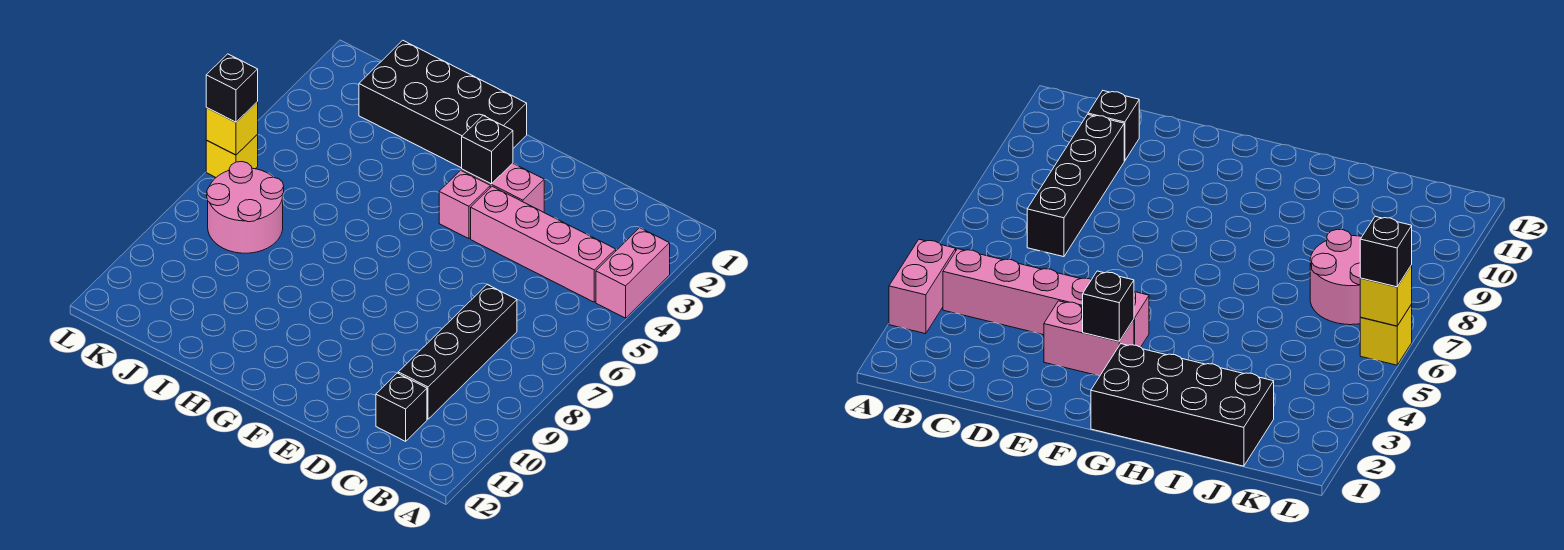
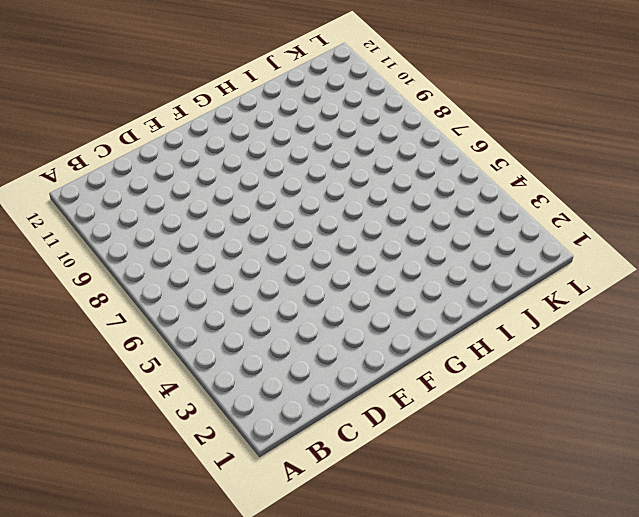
none -> pink 1x2 brick [596,228,670,318]
none -> pink 1x4 brick [471,186,616,302]
none -> black 1x4 brick [398,284,517,419]

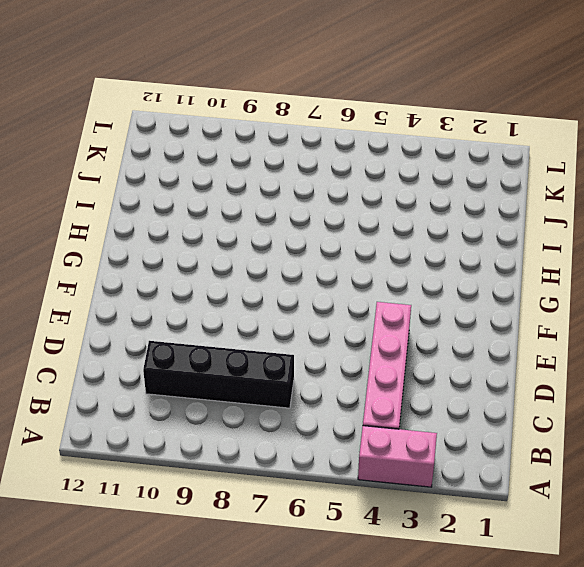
none -> black 1x1 brick [376,373,427,441]
none -> pink 1x2 brick [461,163,544,212]
none -> pink 1x1 brick [439,170,490,239]

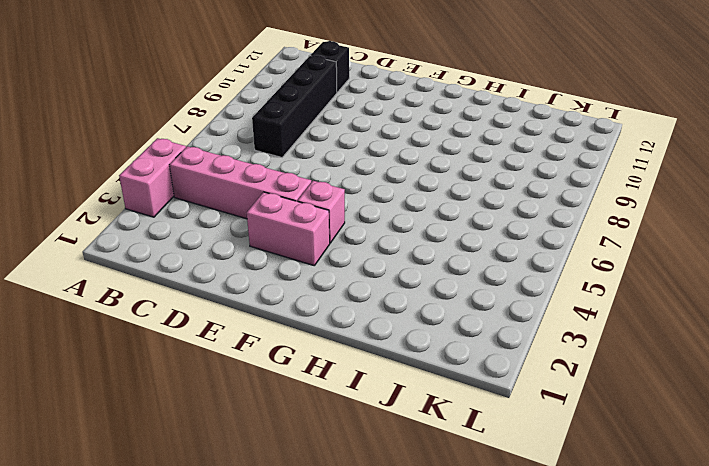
none -> black 2x4 brick [359,40,527,168]
none -> pink 2x2 round brick [207,162,284,253]
none -> yellow 1x1 brick [206,134,258,177]

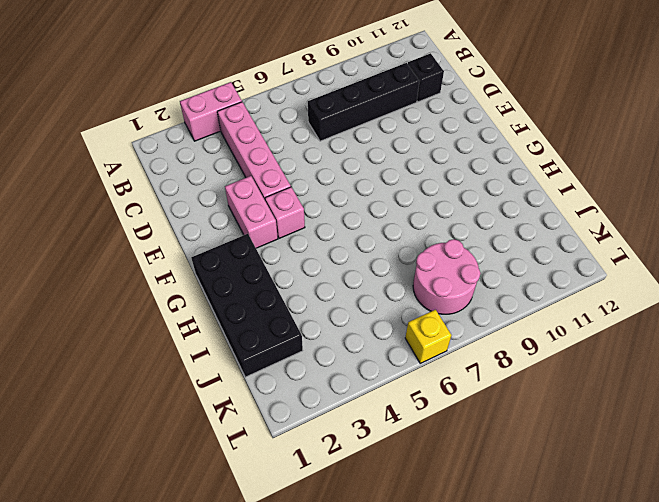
none -> black 1x1 brick [462,115,513,184]
none -> yellow 1x1 brick [206,102,258,155]
none -> black 1x1 brick [206,54,258,122]

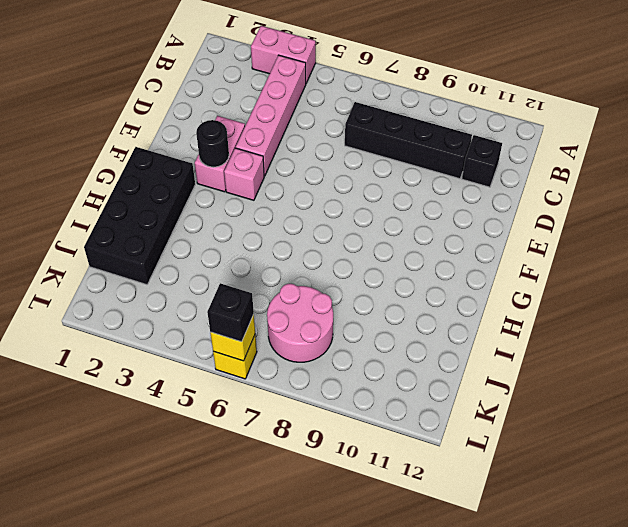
black 1x1 round brick [196,120,229,167] -> black 1x1 brick [462,115,513,184]

